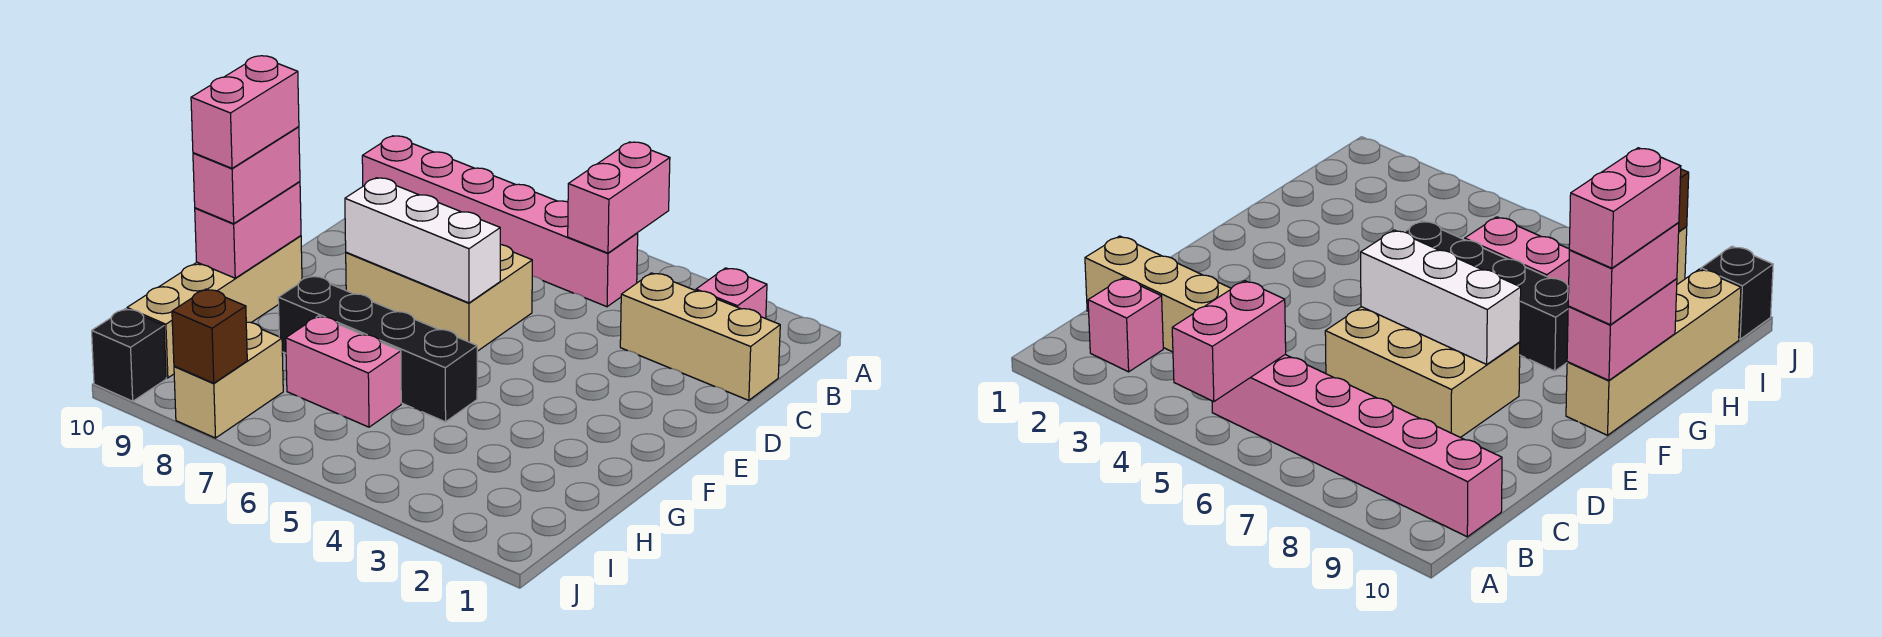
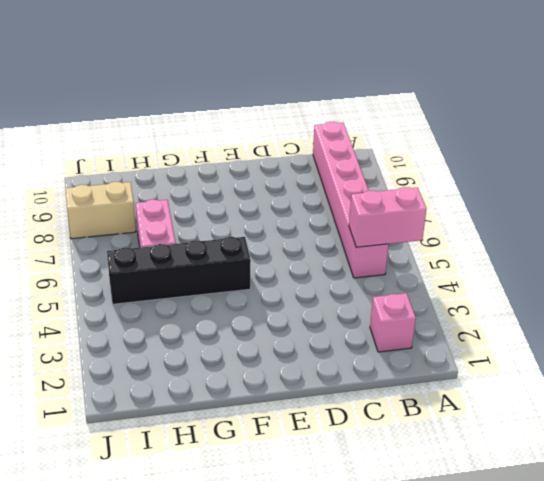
black 1x4 brick [107,237,251,304] -> black 1x4 brick turned to [278,276,477,422]
none -> tan 1x3 brick [620,273,780,400]
none -> tan 2x3 brick [346,245,532,351]
none -> tan 1x4 brick [127,236,302,378]

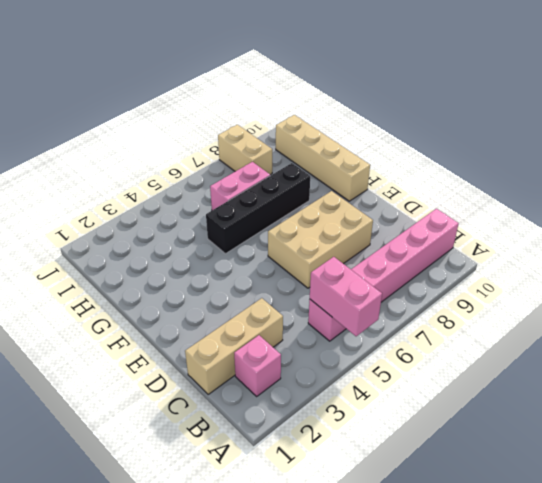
none -> black 1x1 brick [92,309,166,401]
none -> white 1x3 brick [345,178,500,303]
none -> pink 1x2 brick [195,182,301,278]

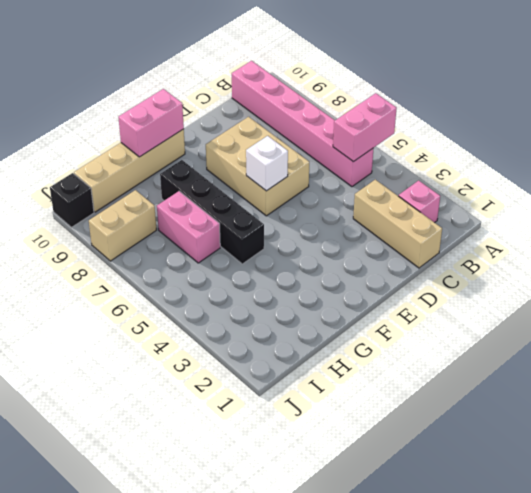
white 1x1 brick [246,136,288,191] -> white 1x3 brick [345,178,500,303]
none -> brown 1x1 brick [172,289,247,383]
none -> pink 1x2 brick [193,127,300,224]
none -> pink 1x2 brick [191,56,299,168]

